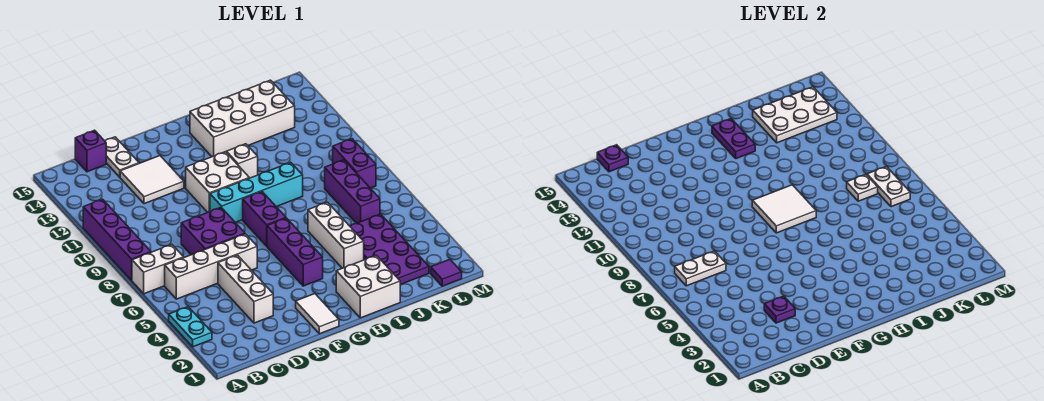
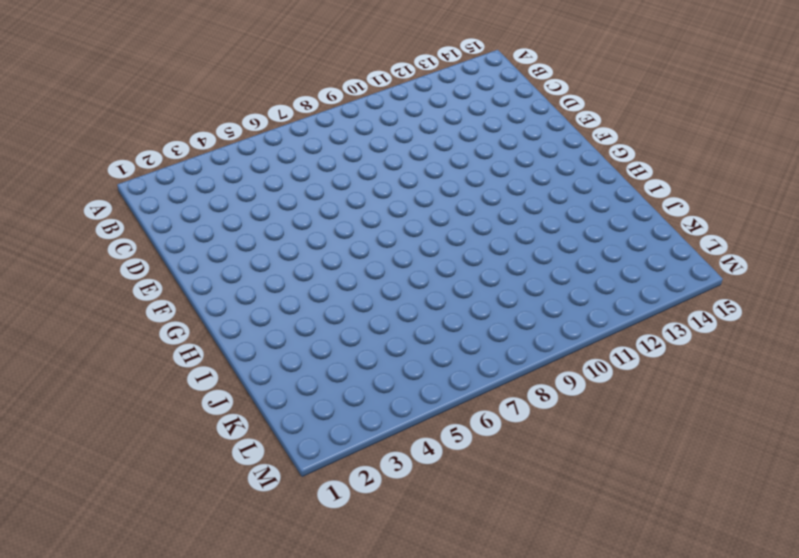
none -> cyan 1x2 plate [169,307,212,347]
none -> white 1x2 brick [132,245,184,294]
none -> purple 1x4 brick [83,199,151,280]
none -> white 1x4 brick [165,234,257,299]

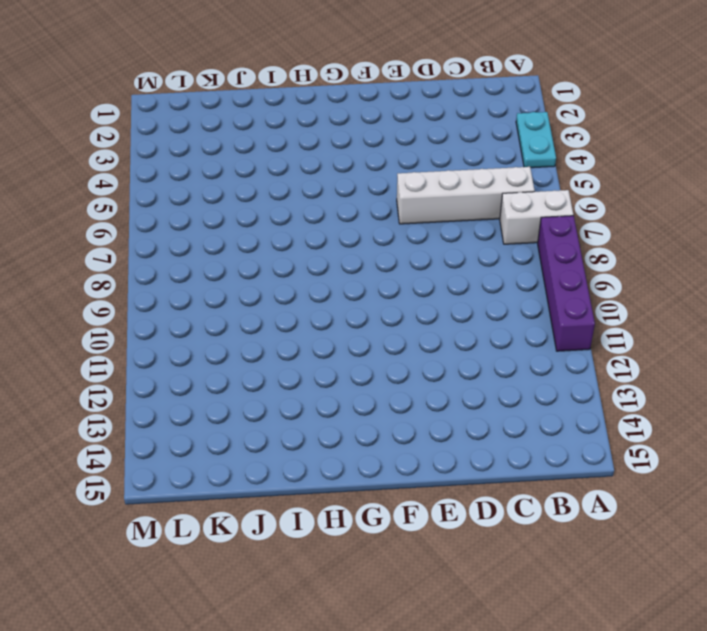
none -> purple 1x1 brick [75,130,106,172]
none -> white 1x3 brick [218,255,273,323]
none -> purple 2x2 brick [181,208,245,255]
none -> white 2x2 tile [120,156,184,204]

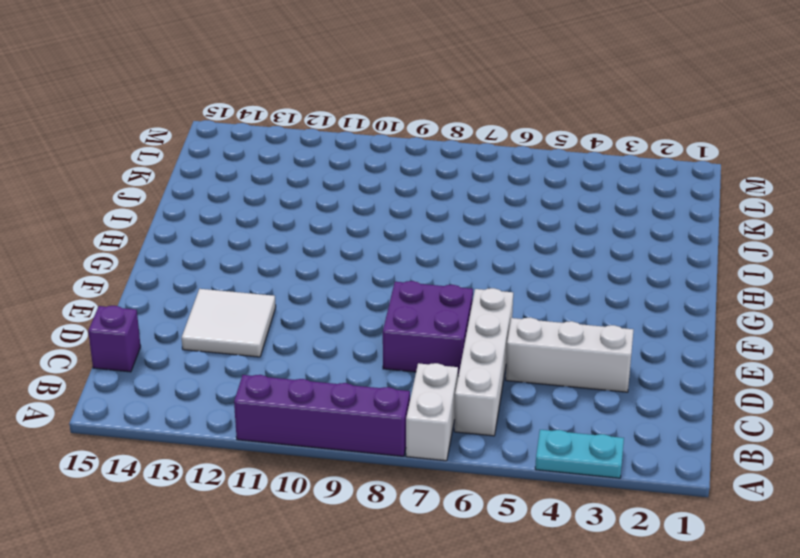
none -> white 1x2 plate [105,137,139,177]
none -> white 1x2 tile [296,294,339,334]
none -> cyan 1x4 brick [210,162,303,222]
none -> white 2x2 brick [186,152,249,212]

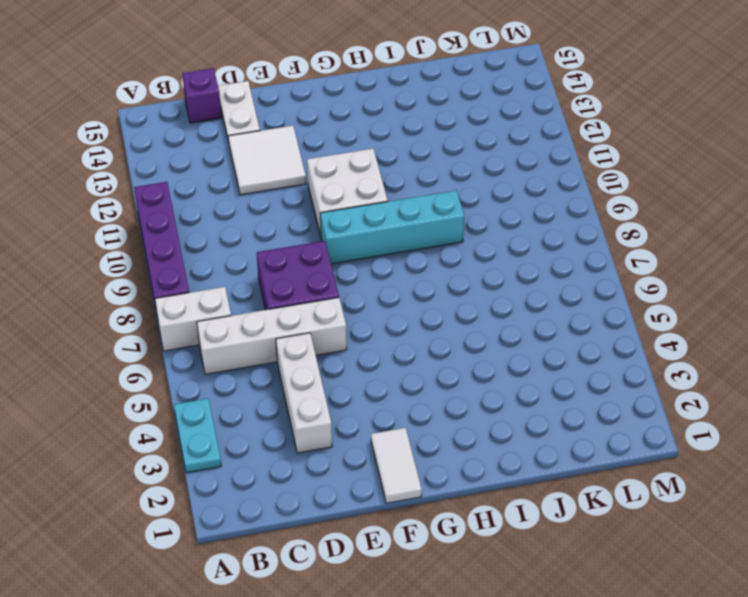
none -> purple 1x3 brick [267,218,323,286]
none -> purple 1x2 brick [243,192,286,246]
none -> white 2x2 brick [336,255,400,318]
none -> white 1x1 brick [226,144,258,178]

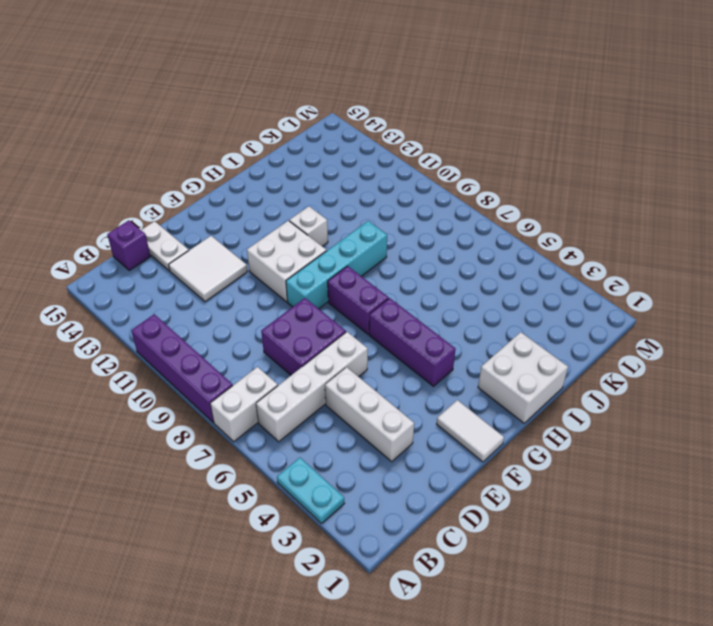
none -> white 2x4 brick [190,80,295,157]
none -> white 1x3 brick [308,202,364,268]
none -> purple 2x4 plate [350,214,429,285]
none -> purple 1x3 brick [325,160,380,223]

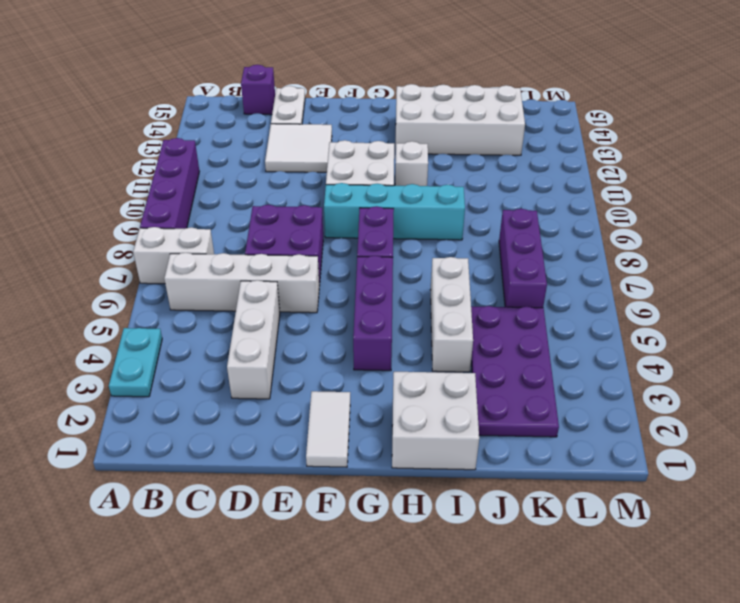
none -> purple 1x1 tile [431,259,462,286]
none -> purple 1x2 brick [333,139,376,188]
none -> white 1x2 plate [675,251,726,286]
none -> purple 1x1 plate [597,145,628,172]

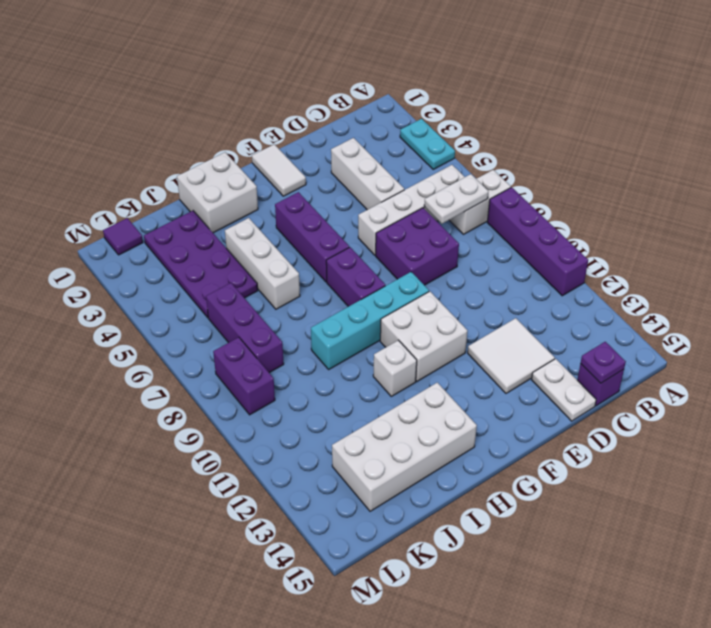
none -> purple 1x1 plate [764,296,795,323]
none -> white 2x2 tile [752,185,816,233]
none -> purple 1x2 plate [712,119,755,159]
none -> white 2x3 plate [753,87,837,143]

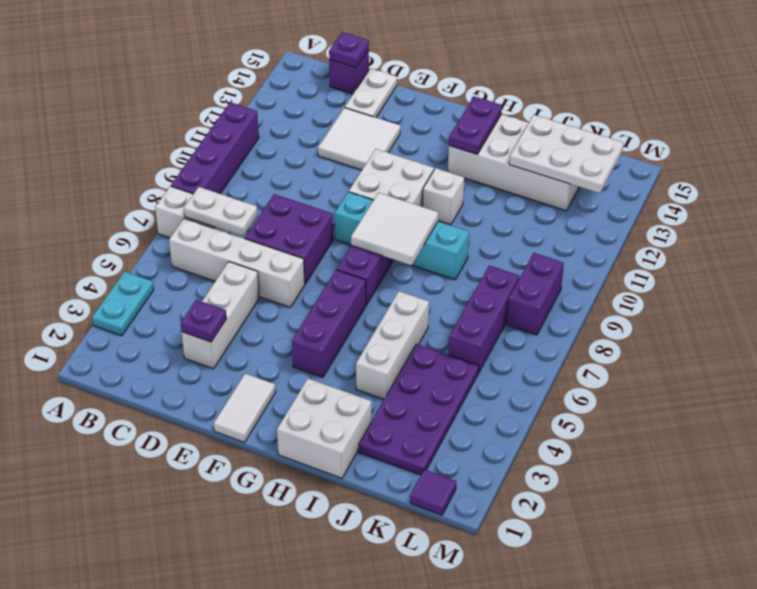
none -> white 1x1 plate [847,174,878,201]
none -> white 1x2 plate [867,166,910,207]

